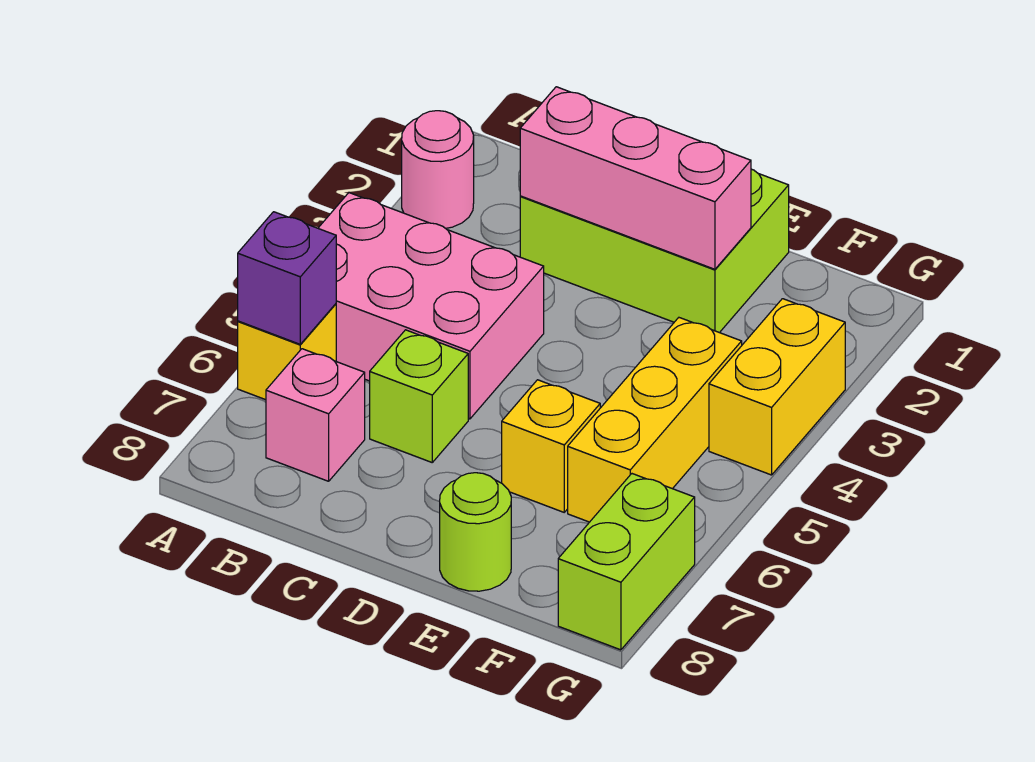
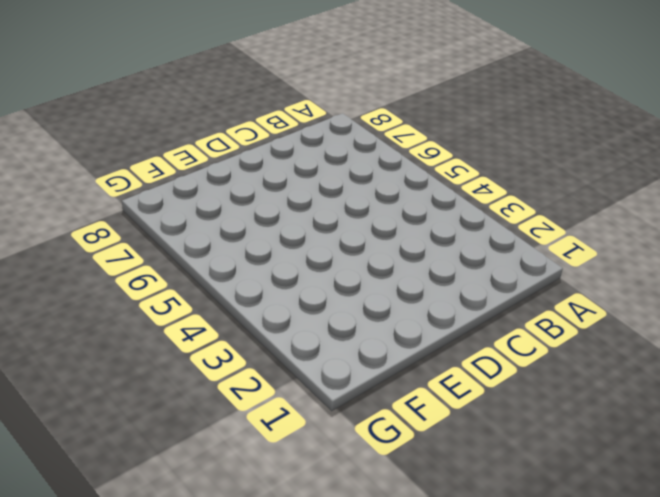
none -> pink 1x1 round brick [402,111,474,228]
none -> pink 2x3 brick [318,193,544,419]
none -> yellow 1x1 brick [238,304,336,400]

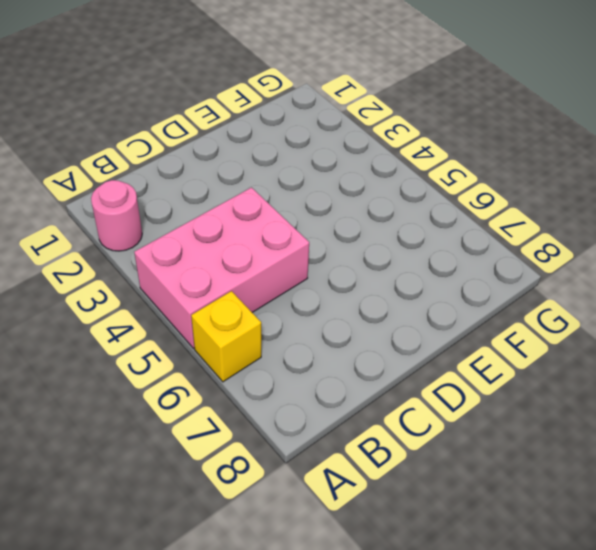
none -> pink 1x1 brick [266,349,365,481]
none -> lime 2x3 brick [520,169,789,333]
none -> lime 1x1 brick [370,330,468,462]

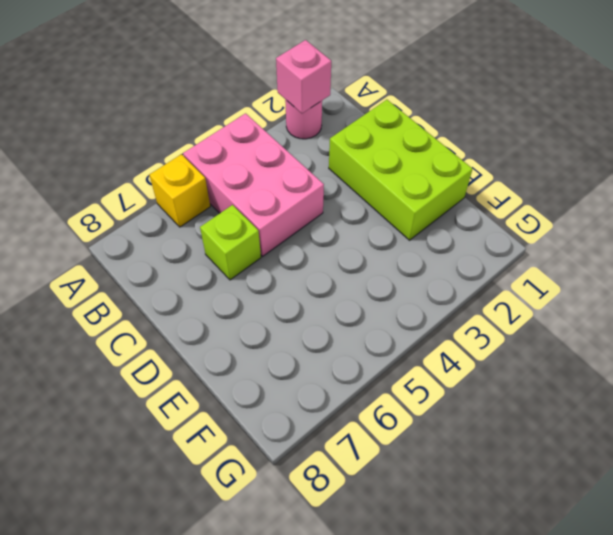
pink 1x1 brick [276,40,331,113] -> pink 1x1 brick moved to [266,349,365,481]
none -> yellow 1x1 brick [502,380,600,512]
none -> lime 1x1 round brick [440,473,511,591]
none -> yellow 1x3 brick [568,318,742,522]

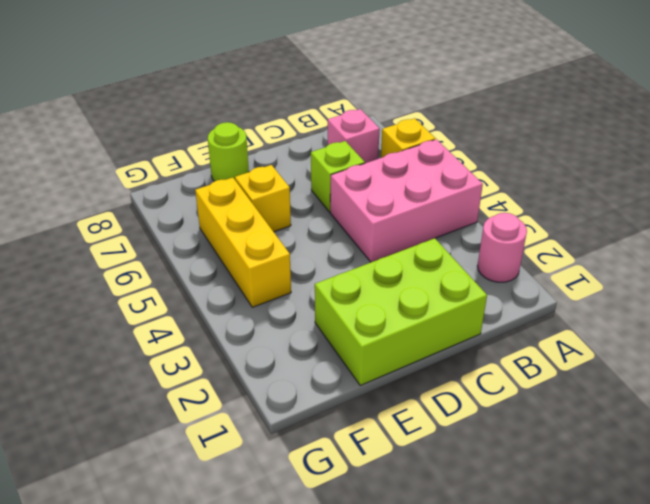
none -> yellow 1x2 brick [709,299,845,475]
none -> lime 1x2 brick [558,474,695,650]
none -> purple 1x1 brick [238,212,336,344]

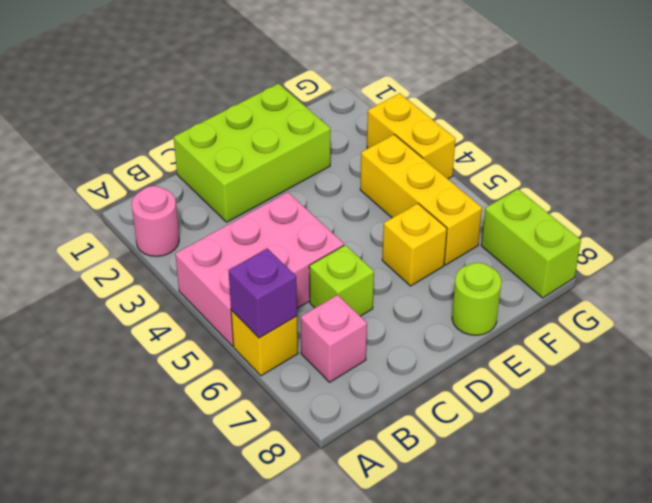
none -> pink 1x3 brick [520,87,751,269]

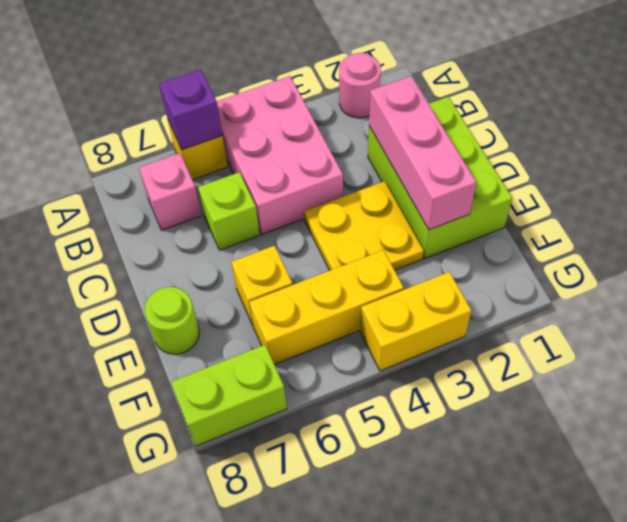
yellow 2x2 plate [304,181,424,271] -> none

